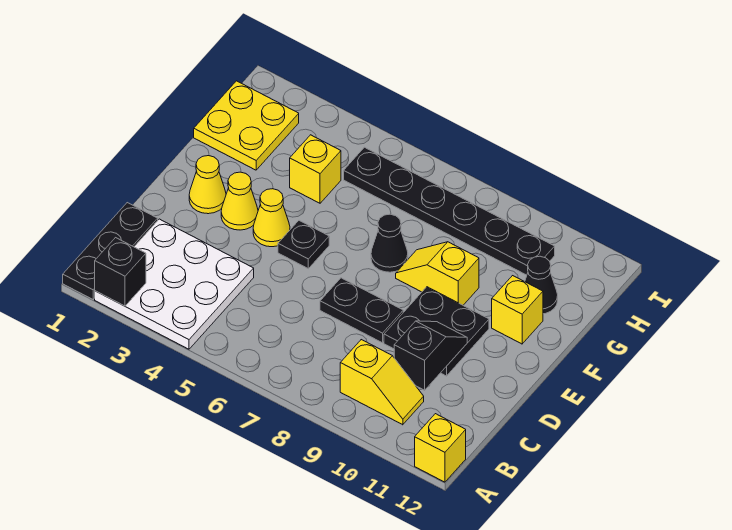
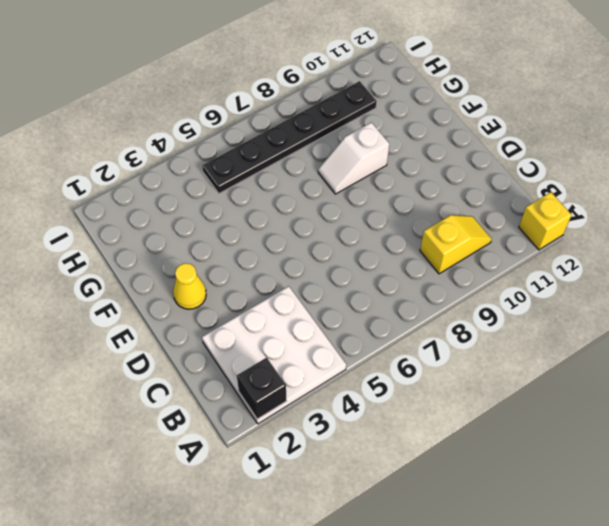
white 1x2 slope [318,122,389,194] -> yellow 1x2 slope [396,242,479,305]
none -> black 1x3 plate [63,203,158,299]
none -> black 1x2 plate [320,278,403,343]
none -> black 2x2 plate [384,287,489,376]

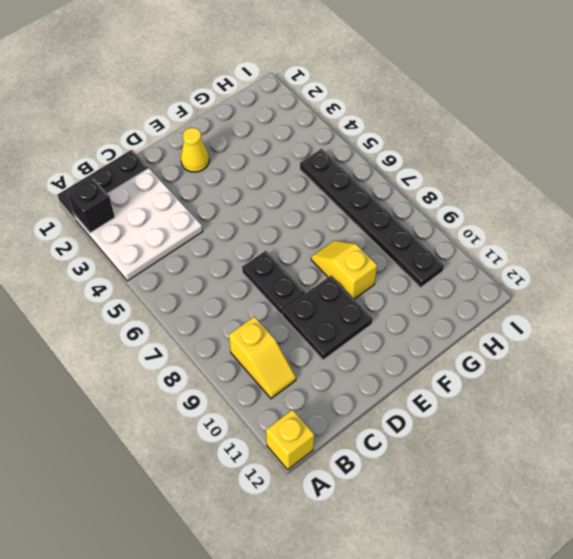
none -> yellow 1x1 cone [221,172,258,230]
none -> yellow 1x1 cone [253,189,290,247]
none -> black 1x1 plate [278,221,329,269]

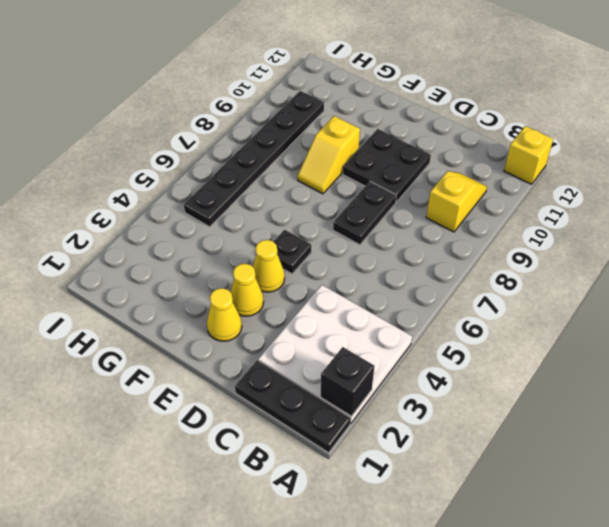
none -> black 1x1 cone [371,214,408,272]
none -> yellow 1x1 brick [492,276,543,344]
none -> yellow 2x2 plate [194,81,299,170]

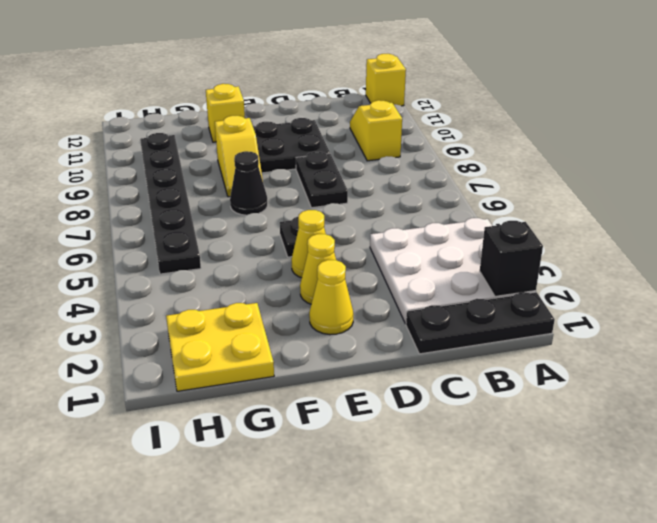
none -> yellow 1x1 brick [290,135,341,203]
none -> black 1x1 cone [525,256,558,314]
none -> black 1x2 slope [394,321,467,390]

